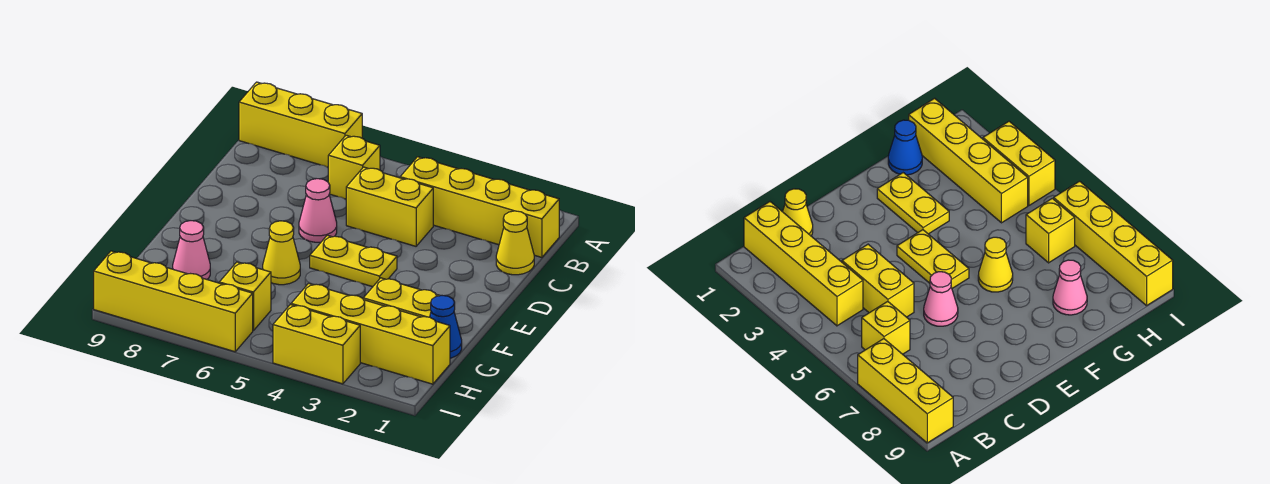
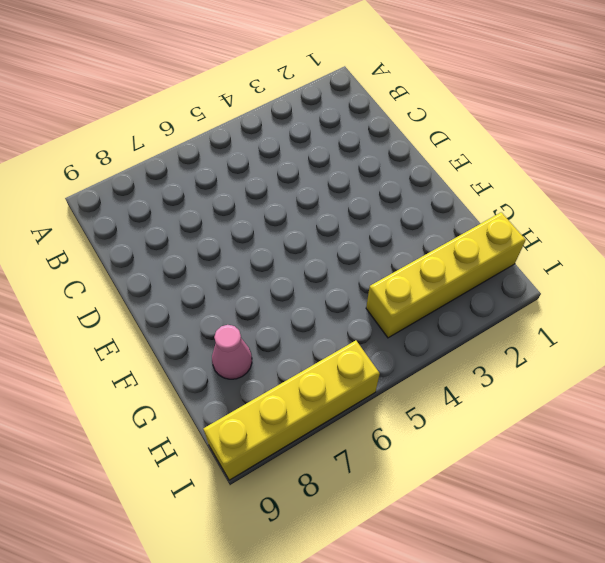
none -> yellow 1x3 brick [239,82,362,167]
none -> yellow 1x4 brick [400,157,559,257]
none -> yellow 1x1 brick [328,135,380,199]

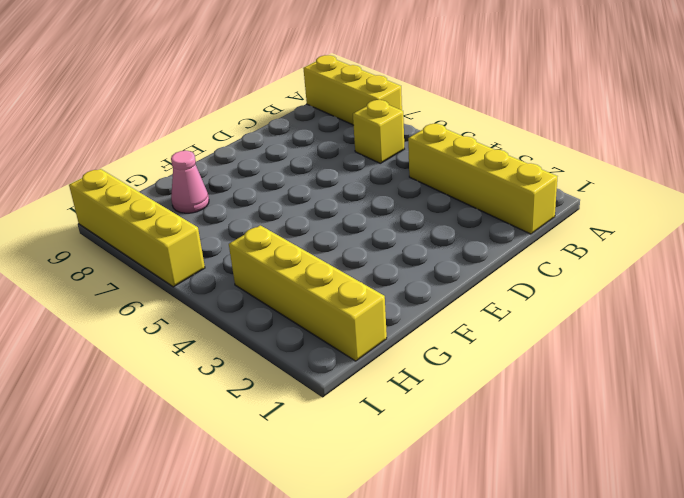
none -> yellow 1x1 cone [496,211,534,275]
none -> yellow 1x2 brick [346,167,433,246]
none -> pink 1x1 cone [299,179,337,242]

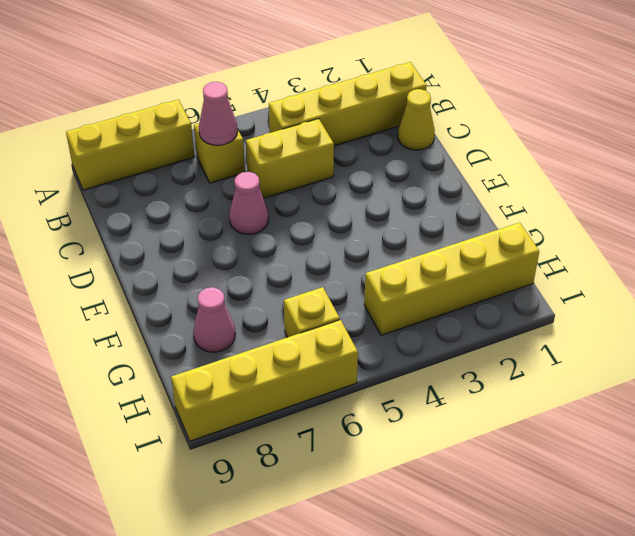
pink 1x1 cone [199,82,238,145] -> none
none -> yellow 1x2 plate [310,235,397,287]
none -> yellow 1x2 plate [363,278,440,317]
none -> yellow 1x1 cone [263,221,300,285]

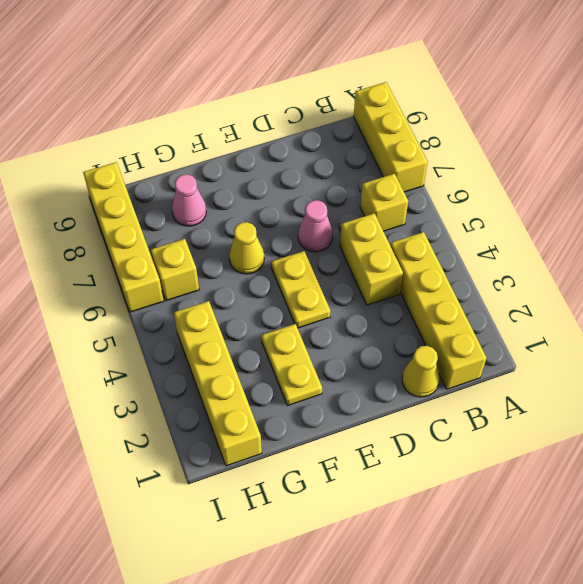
none -> blue 1x1 cone [430,295,462,358]
none -> yellow 1x2 brick [273,305,360,384]

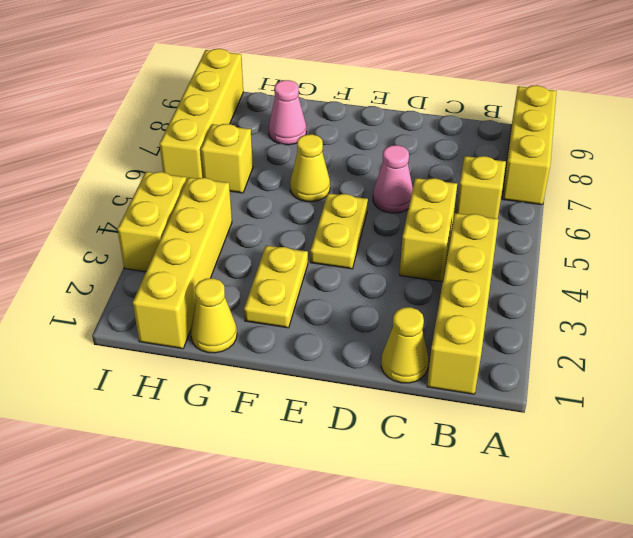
yellow 1x1 cone [191,278,237,353] -> blue 1x1 cone [430,295,462,358]

